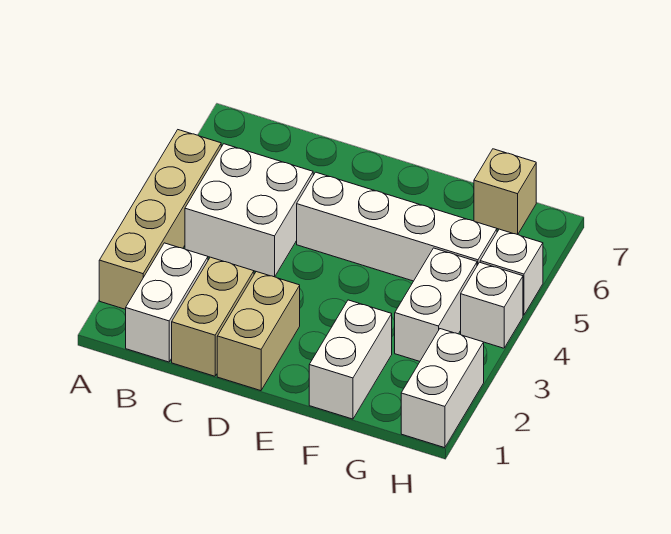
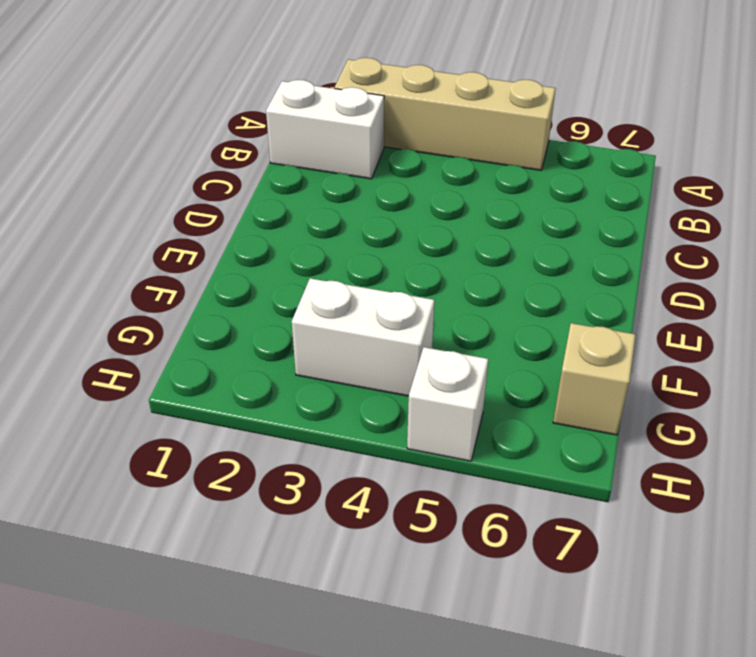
none -> white 2x2 brick [185,144,313,277]
none -> tan 1x2 brick [172,257,254,376]
none -> tan 1x2 brick [217,272,300,391]

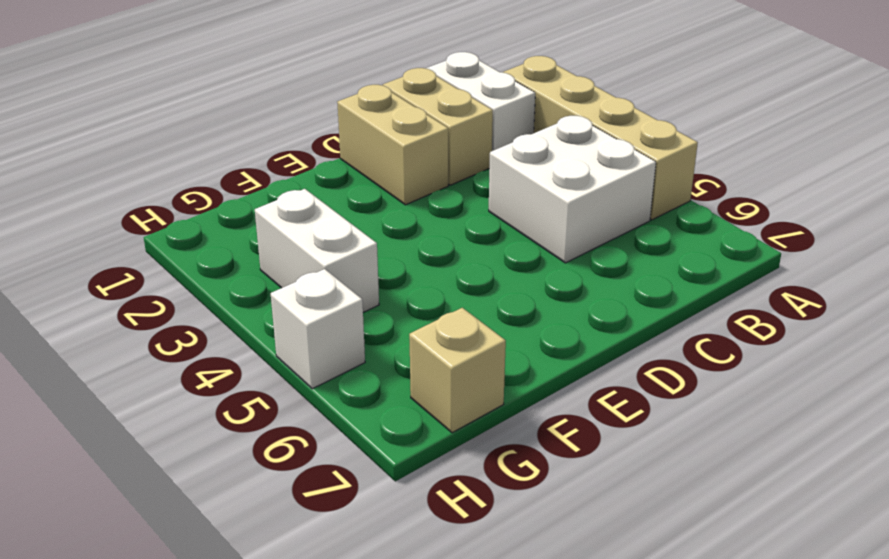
none -> white 1x4 brick [297,172,497,281]
none -> white 1x2 brick [309,300,392,419]
none -> white 1x2 brick [401,329,484,448]

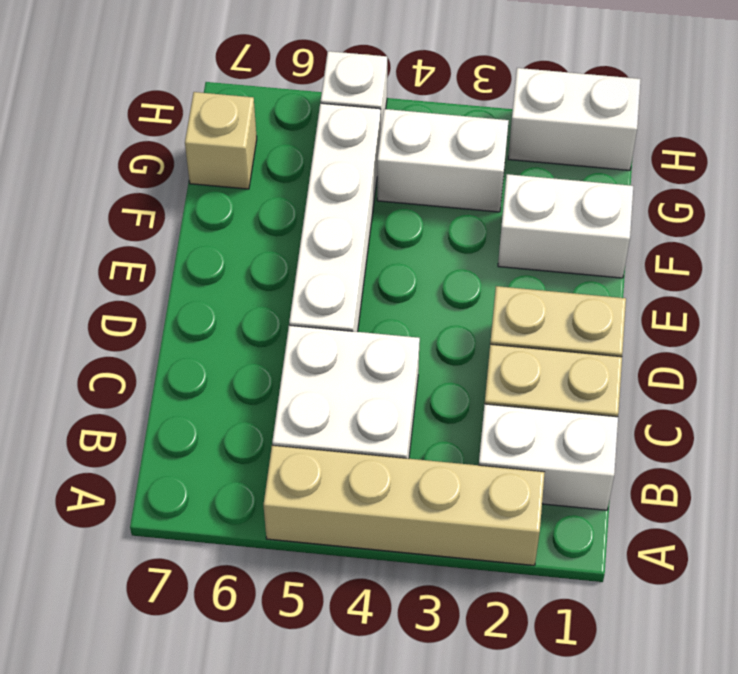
none -> white 1x1 brick [461,262,523,348]

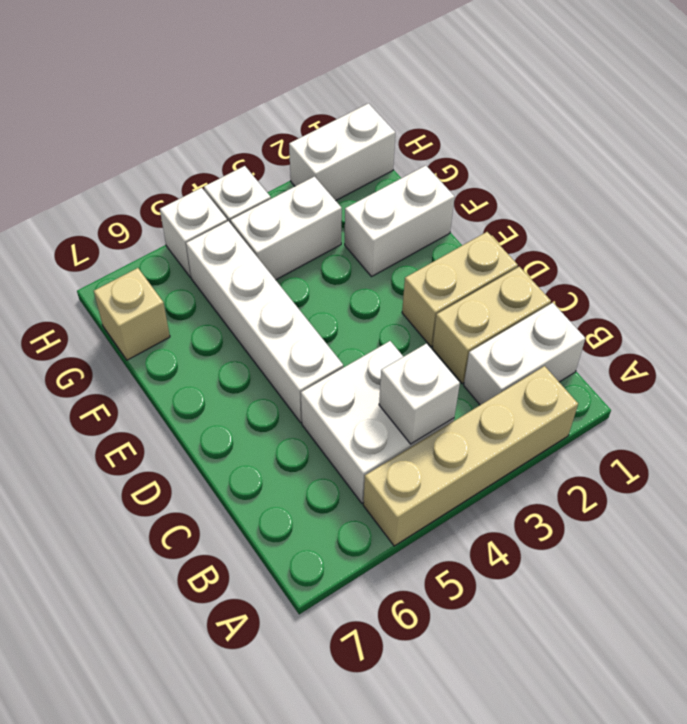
white 1x1 brick [379,344,460,444] -> none

